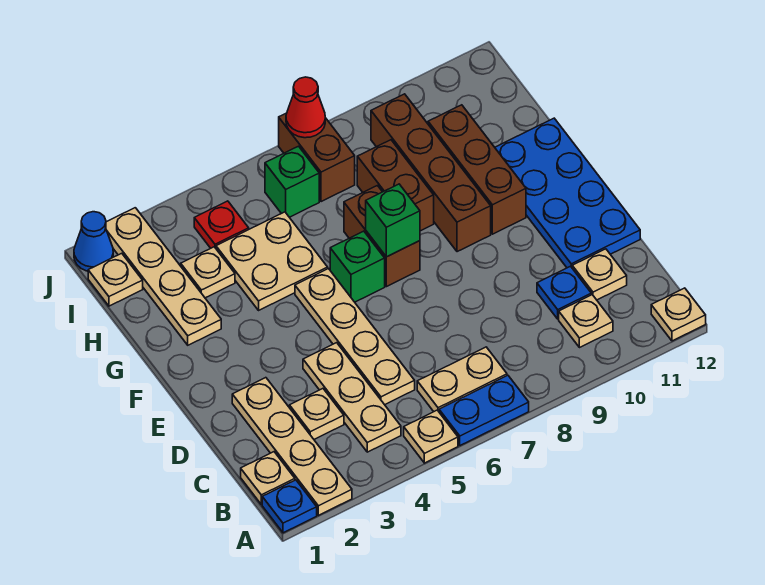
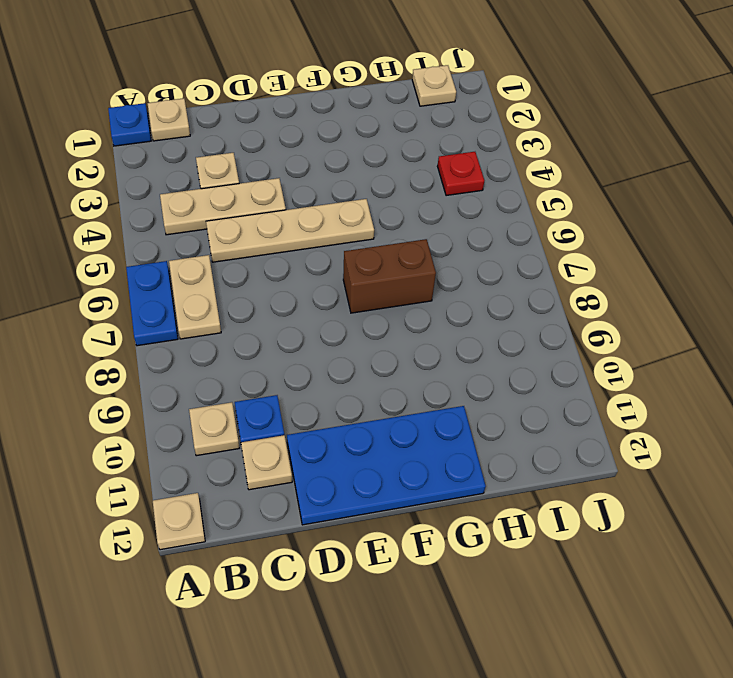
none -> tan 1x4 plate [232,378,352,515]
none -> tan 1x1 plate [404,410,458,463]
none -> green 1x1 brick [330,231,385,302]

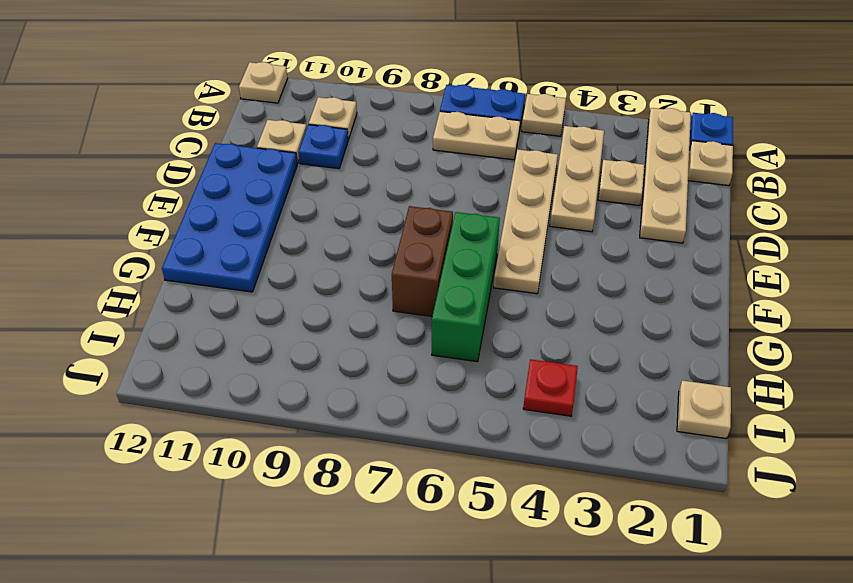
green 1x3 brick [432,212,500,362] -> green 1x1 brick [330,231,385,302]
none -> brown 1x4 brick [371,94,491,252]
none -> brown 1x3 brick [428,105,526,234]
none -> tan 1x4 plate [106,208,221,345]

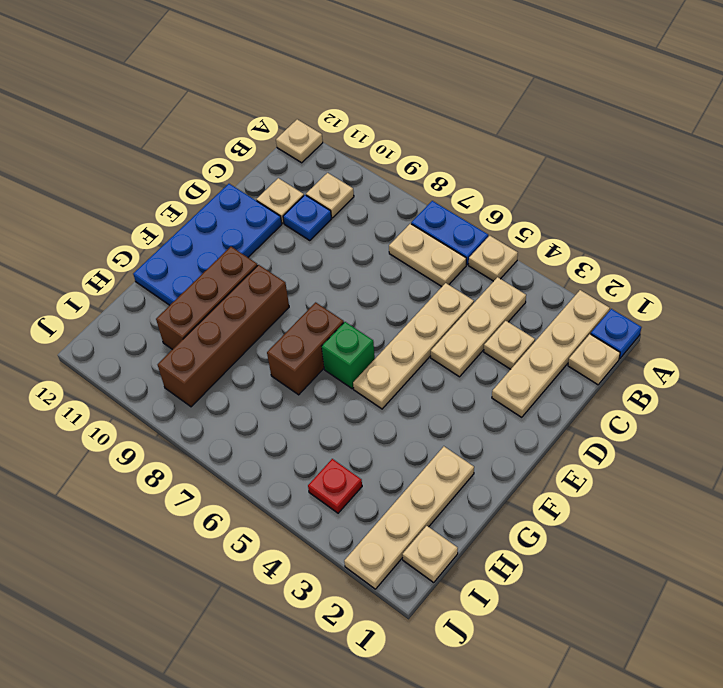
none -> tan 2x2 plate [216,212,328,310]
none -> brown 1x2 brick [357,140,434,231]
none -> tan 1x1 plate [181,247,235,298]

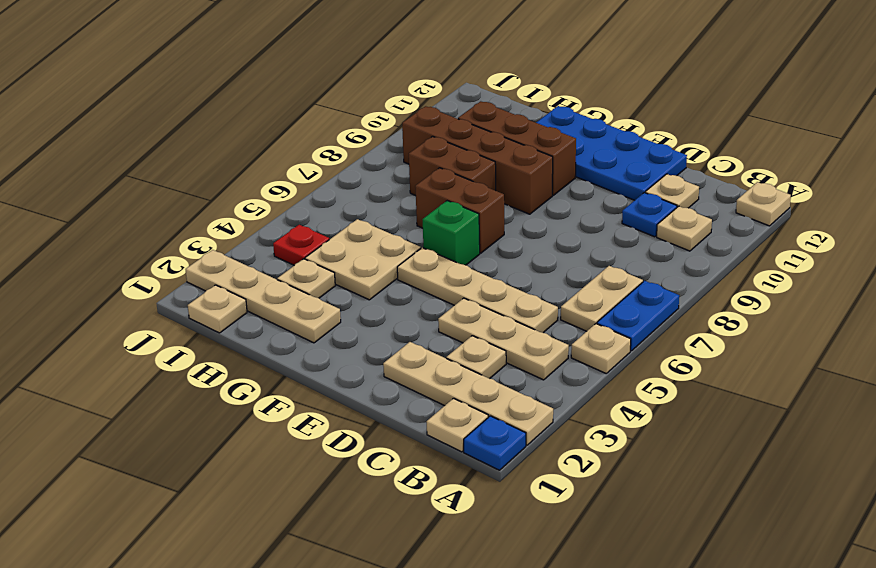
none -> green 1x1 brick [265,146,319,217]
none -> brown 1x2 brick [279,113,355,202]
none -> blue 1x1 cone [74,212,113,271]

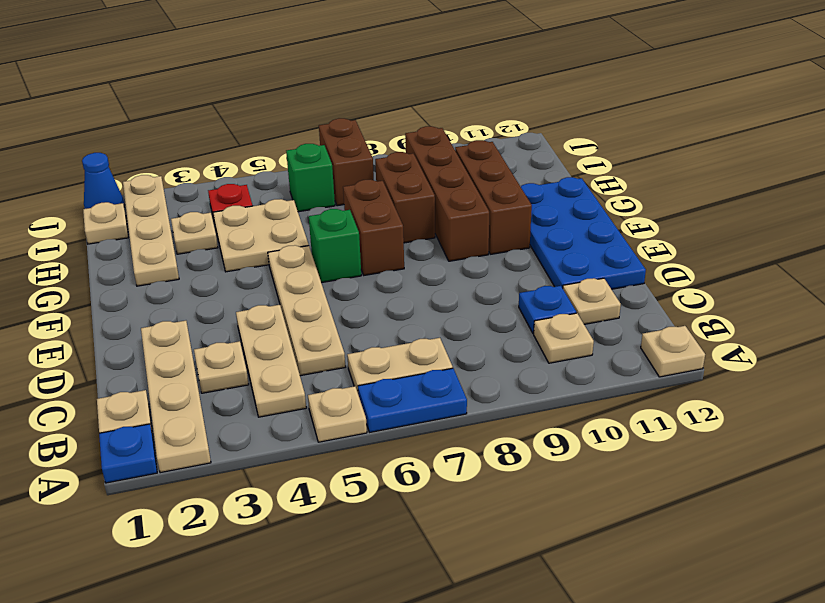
none -> green 1x1 brick [366,184,420,257]
none -> red 1x1 cone [286,77,325,138]

